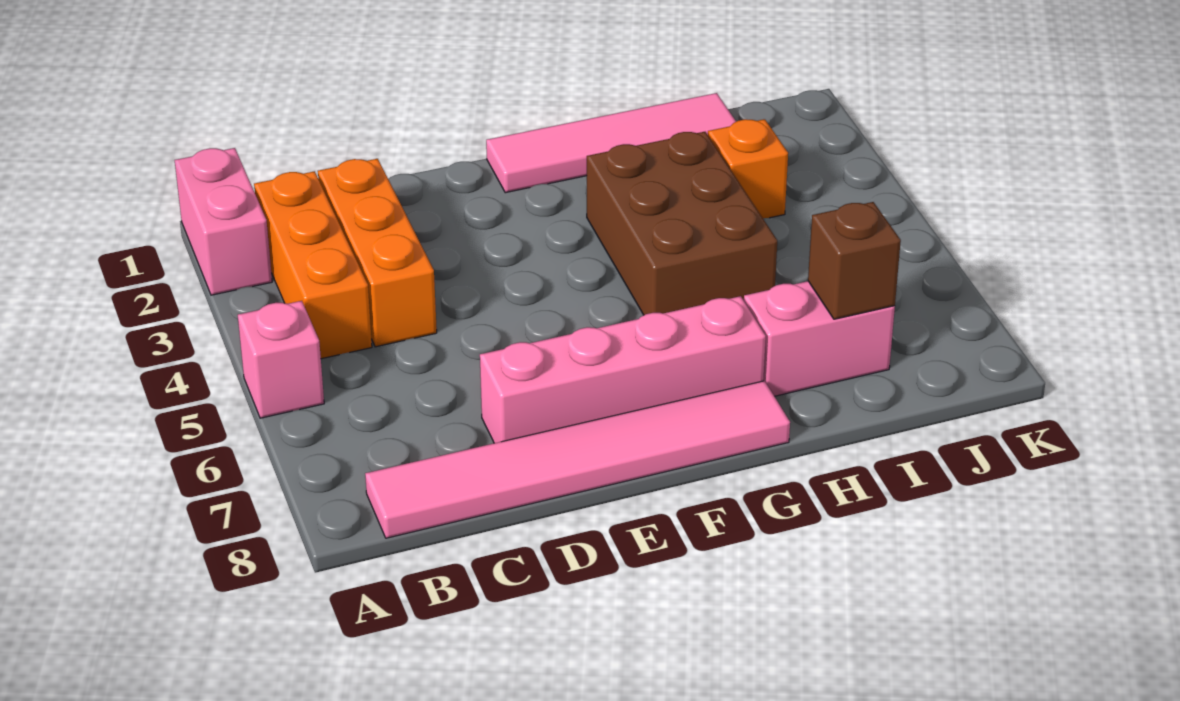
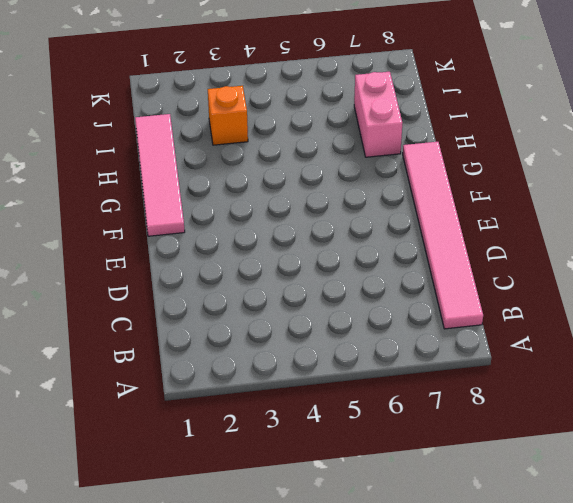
none -> pink 1x2 brick [175,148,272,295]
none -> pink 1x1 brick [238,301,324,418]

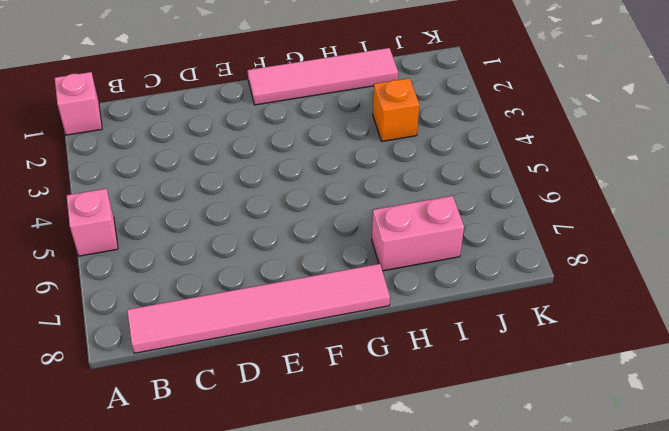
pink 1x1 brick [55,72,102,135] -> pink 1x2 brick [175,148,272,295]
none -> orange 1x3 brick [254,171,372,359]
none -> orange 1x3 brick [318,159,437,347]

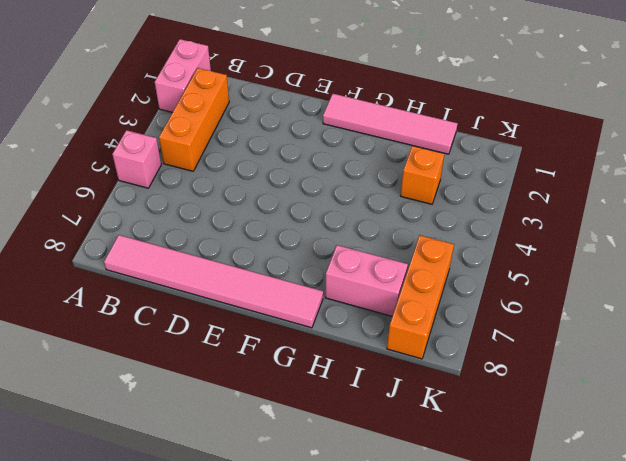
orange 1x3 brick [387,235,454,359] -> orange 1x3 brick moved to [318,159,437,347]
none -> pink 1x4 brick [480,296,766,443]
none -> brown 2x3 brick [587,132,777,315]

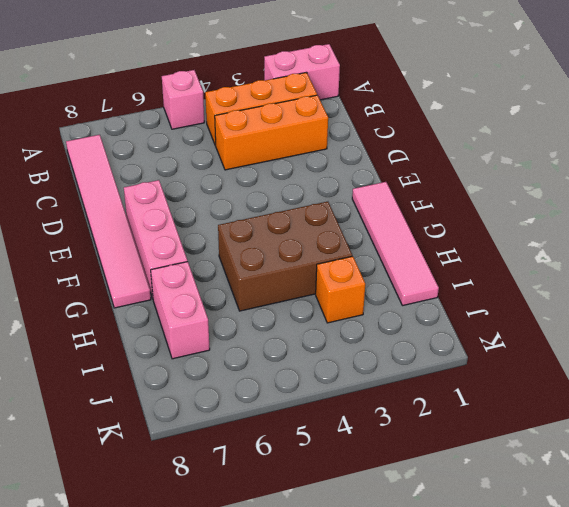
pink 1x3 brick [124,180,187,298] -> pink 1x4 brick [480,296,766,443]
none -> brown 1x1 brick [808,202,901,319]

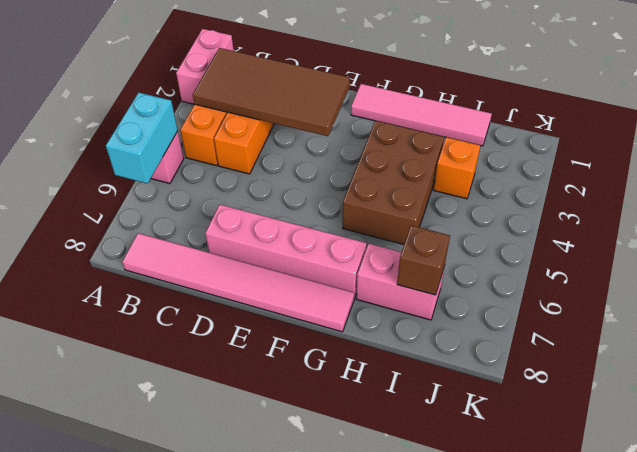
cyan 1x2 brick [106,93,178,184] -> none
brown 2x4 tile [193,48,350,136] -> none

